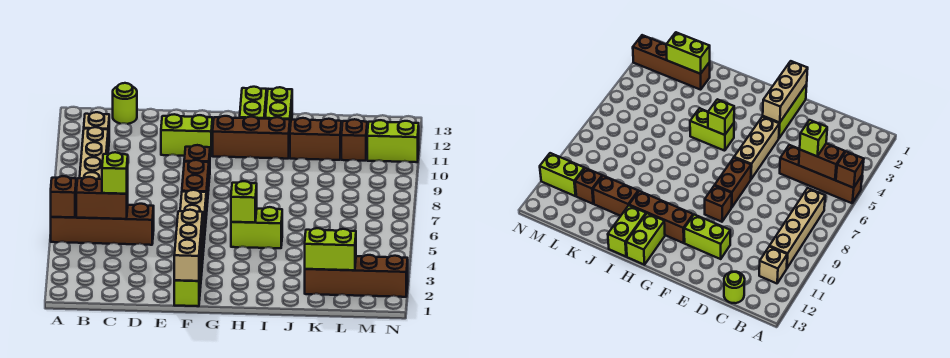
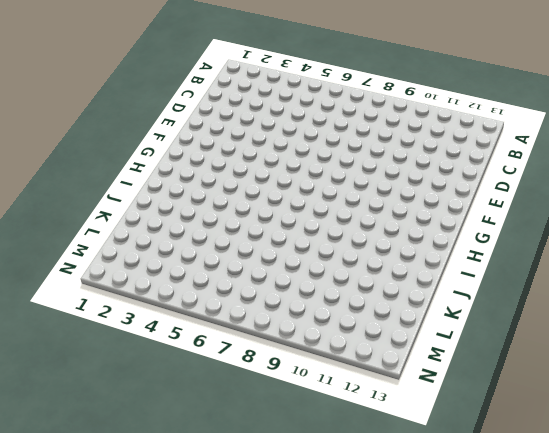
none -> brown 1x4 brick [51,204,154,245]
none -> tan 1x4 brick [80,127,108,179]
none -> tan 1x1 brick [84,112,109,150]

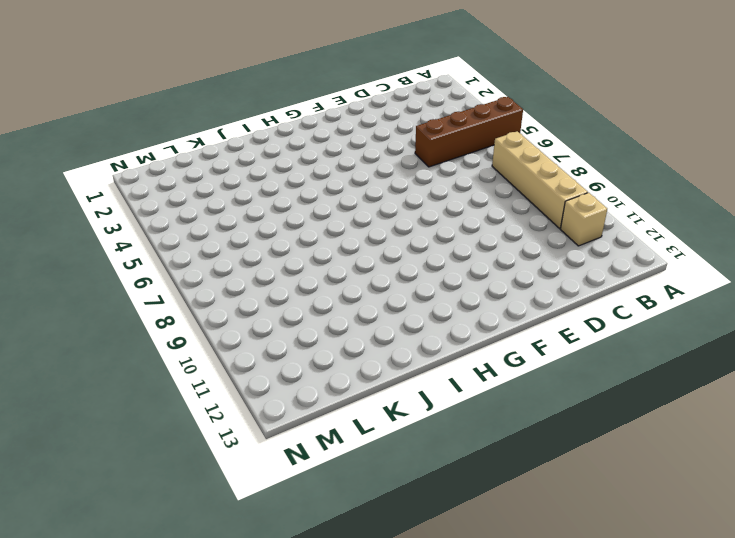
none -> lime 1x1 round brick [113,83,137,124]
none -> lime 1x2 brick [161,114,213,156]
none -> lime 1x3 brick [174,239,203,306]

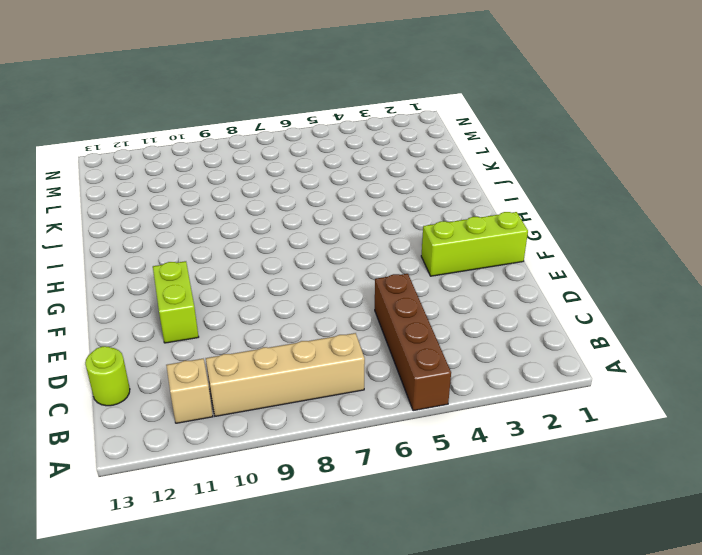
none -> tan 1x3 brick [180,190,206,252]
none -> brown 1x2 brick [182,160,209,215]
none -> brown 1x1 brick [184,145,210,179]

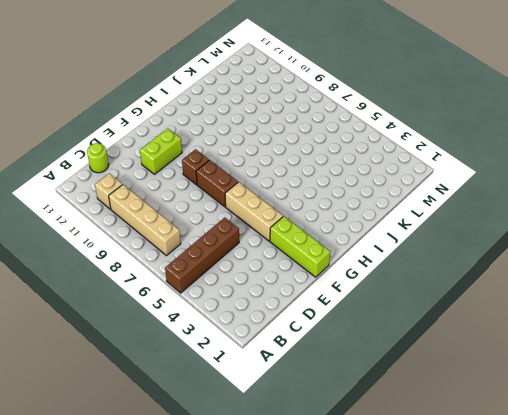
none -> brown 1x3 brick [213,116,290,159]
none -> lime 1x2 brick [231,207,282,248]
none -> lime 1x2 brick [240,87,267,119]

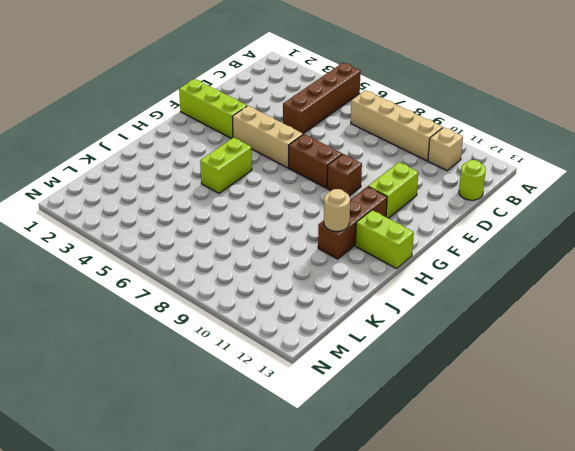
tan 1x1 round brick [324,189,350,231] -> none
none -> lime 1x2 brick [265,87,292,126]
none -> brown 1x2 brick [290,118,341,160]
none -> brown 1x4 brick [305,255,408,297]

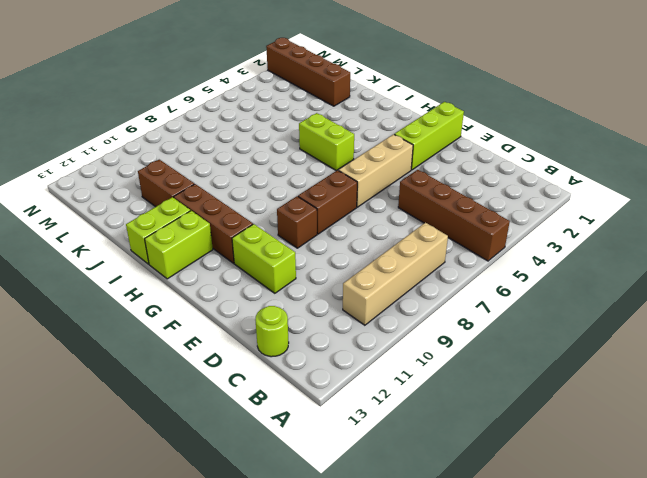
none -> tan 1x1 brick [84,112,109,150]
none -> brown 1x1 brick [341,119,367,161]
none -> lime 1x2 brick [367,120,419,162]

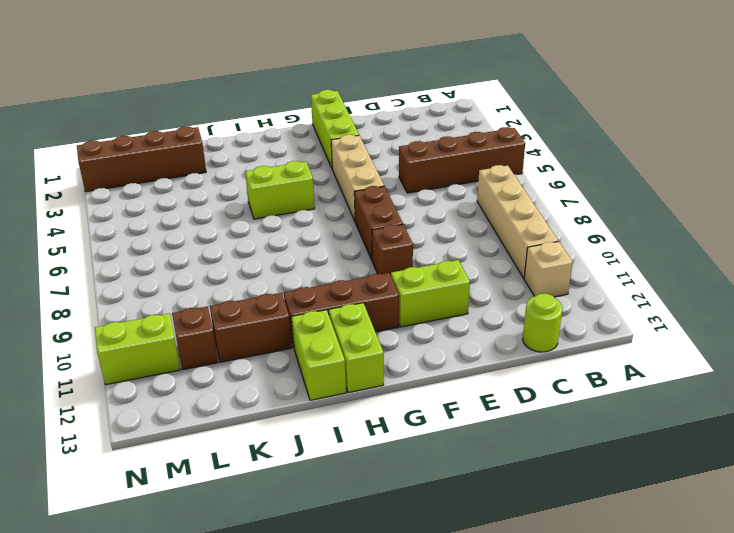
none -> brown 1x1 brick [51,176,76,218]
none -> brown 1x2 brick [76,177,128,219]
none -> tan 1x3 brick [174,210,203,281]

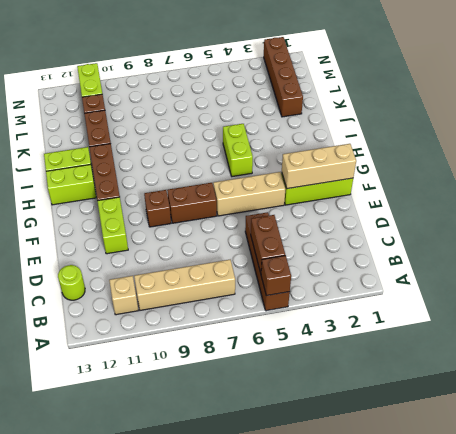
none -> lime 1x1 brick [231,181,257,223]
none -> lime 1x2 brick [305,228,356,270]
none -> lime 1x1 brick [102,152,128,194]

